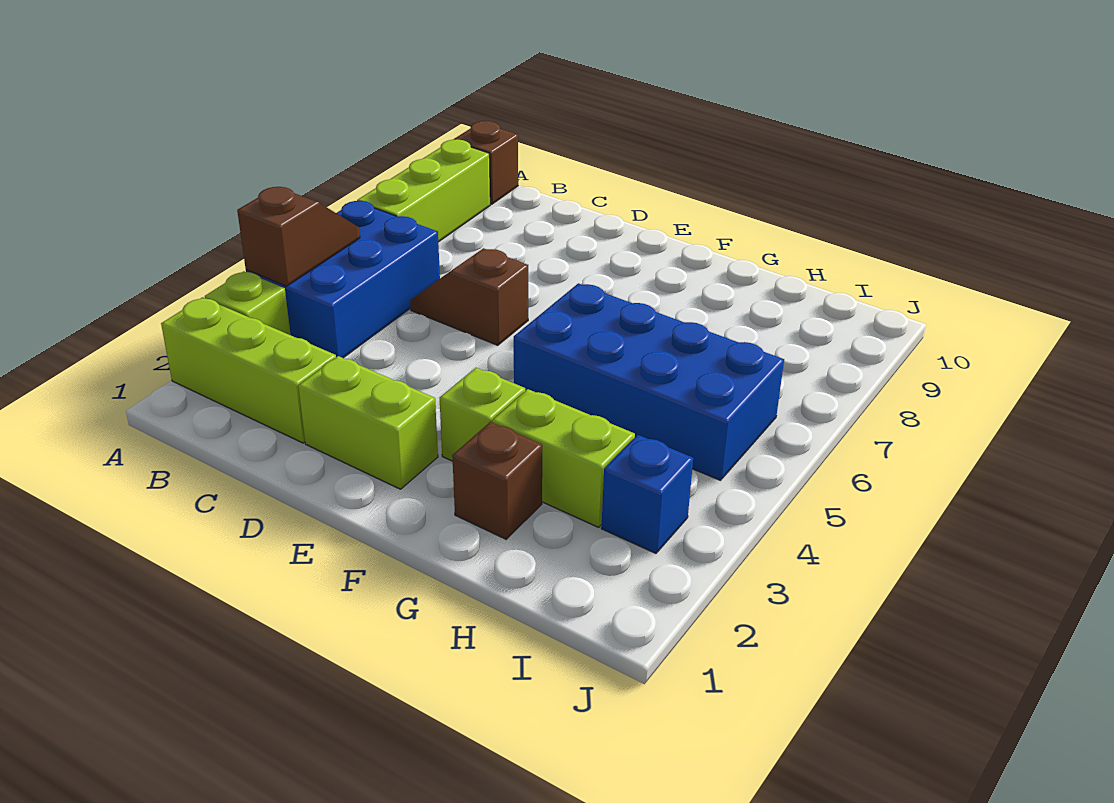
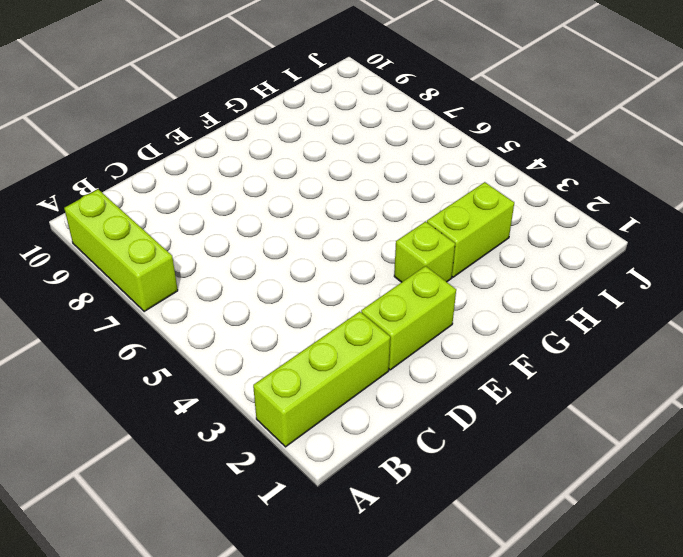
none -> lime 1x1 brick [205,271,291,335]
none -> blue 2x3 brick [246,201,440,358]
none -> brown 1x1 brick [453,121,518,204]

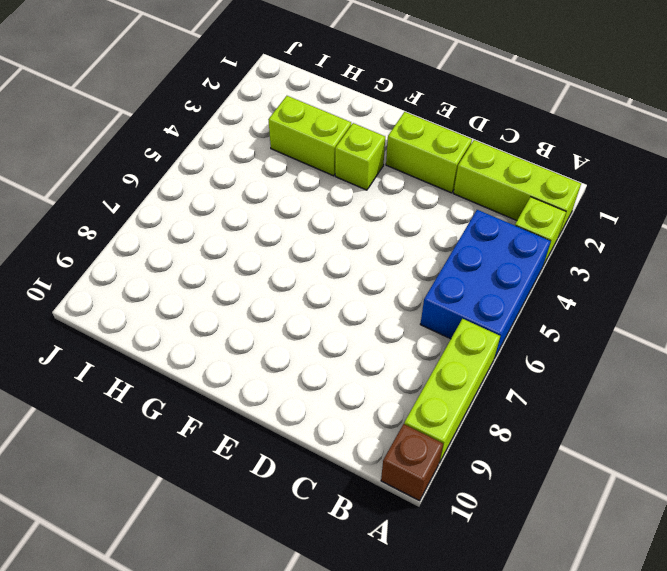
none -> brown 1x2 slope [410,248,528,345]
none -> blue 2x4 brick [514,283,784,480]
none -> brown 1x1 brick [452,422,542,539]

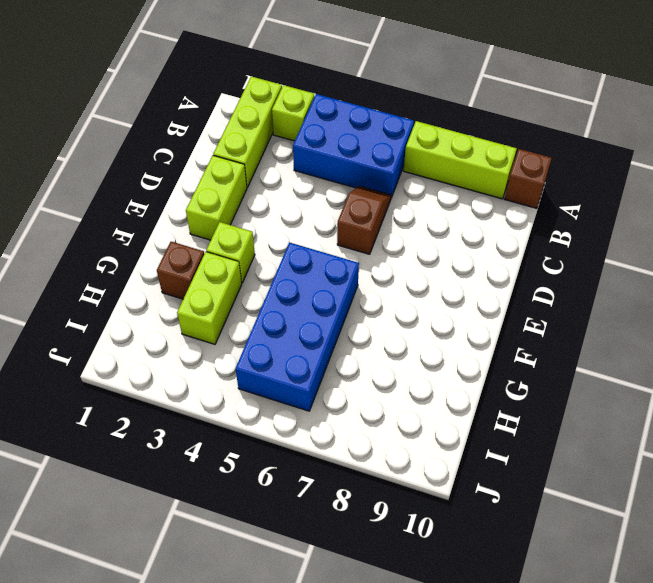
none -> blue 1x1 brick [601,435,693,553]
none -> brown 1x2 slope [237,187,360,286]

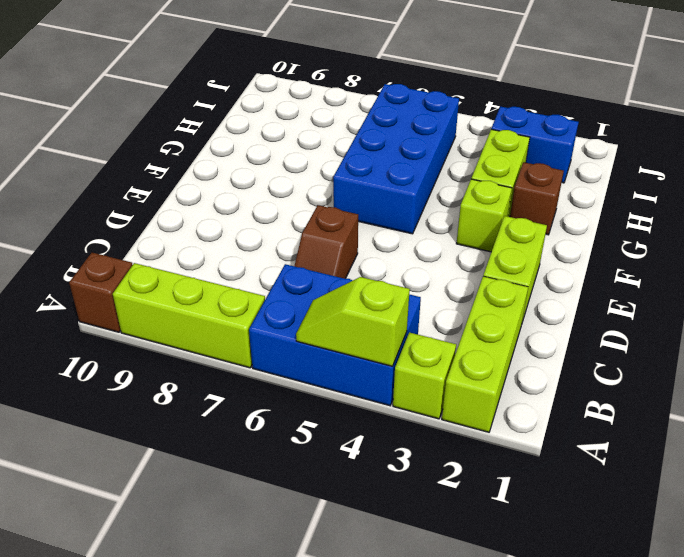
lime 1x2 slope [296,277,410,366] -> brown 1x2 slope [237,187,360,286]
blue 1x2 brick [491,107,579,183] -> blue 1x1 brick [601,435,693,553]

